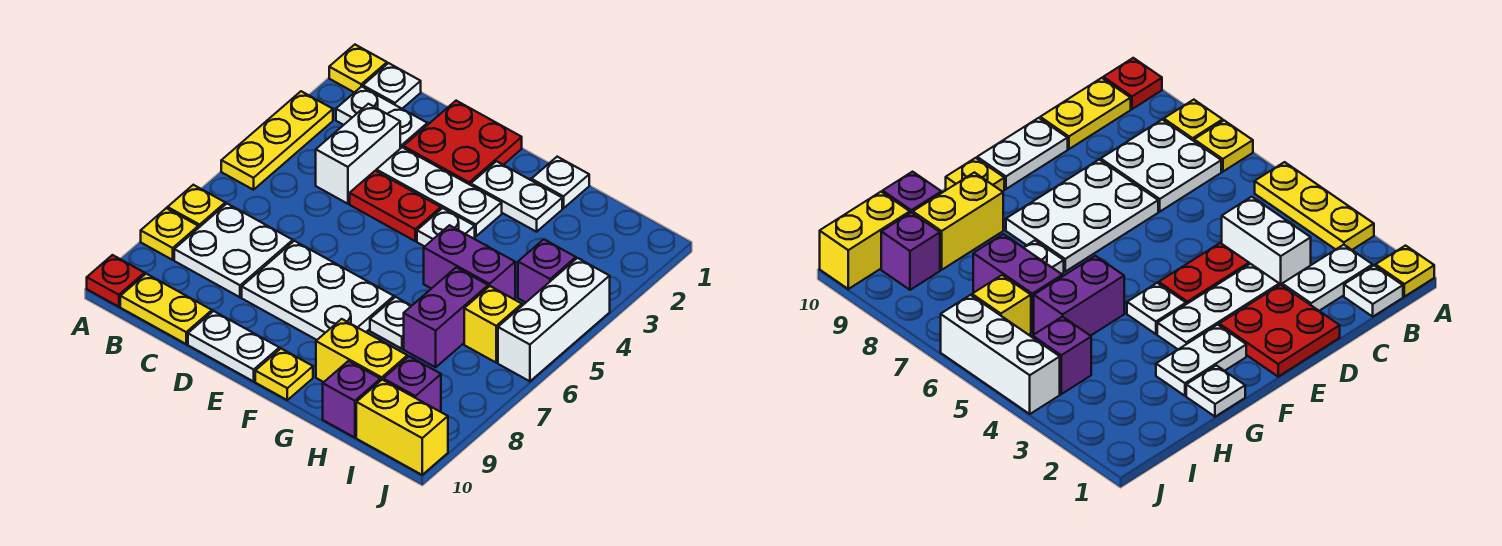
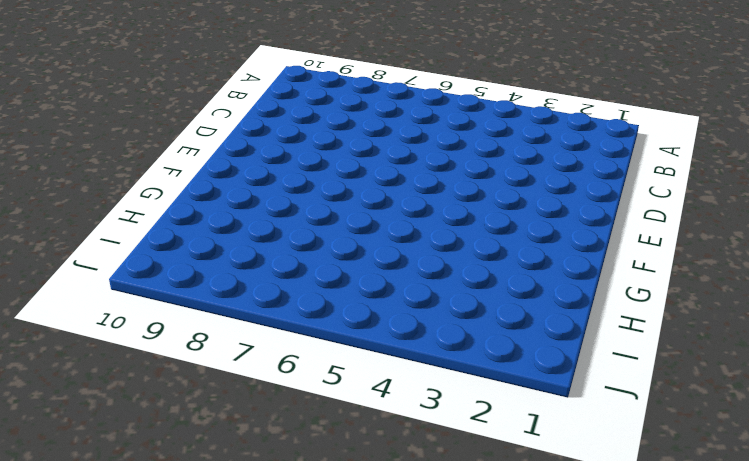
none -> yellow 1x1 plate [329,45,387,93]
none -> yellow 1x3 plate [221,91,333,190]
none -> yellow 1x1 plate [168,185,225,228]

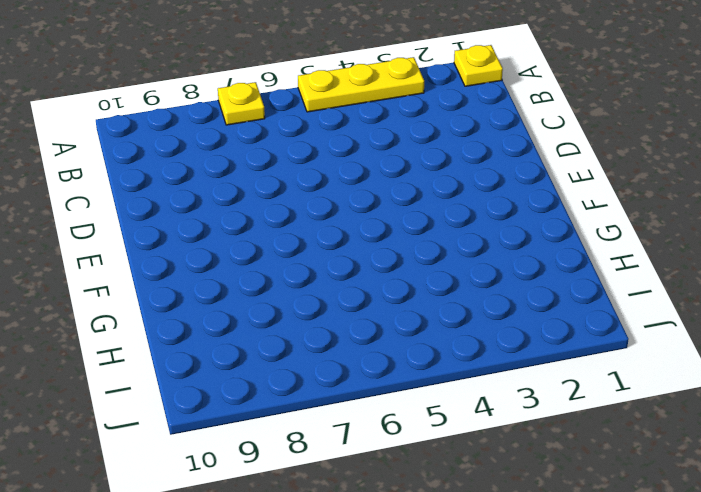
none -> yellow 1x1 plate [141,208,198,260]
none -> red 1x1 plate [87,255,145,307]
none -> white 1x1 plate [363,63,421,109]

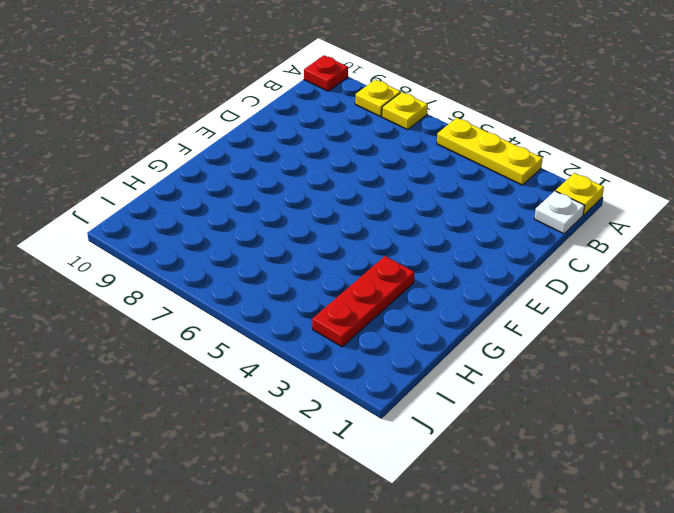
red 1x3 plate [312,256,414,347] -> none
none -> white 1x2 plate [336,86,427,149]
none -> white 2x2 plate [174,204,293,297]
none -> yellow 1x2 plate [120,274,212,344]

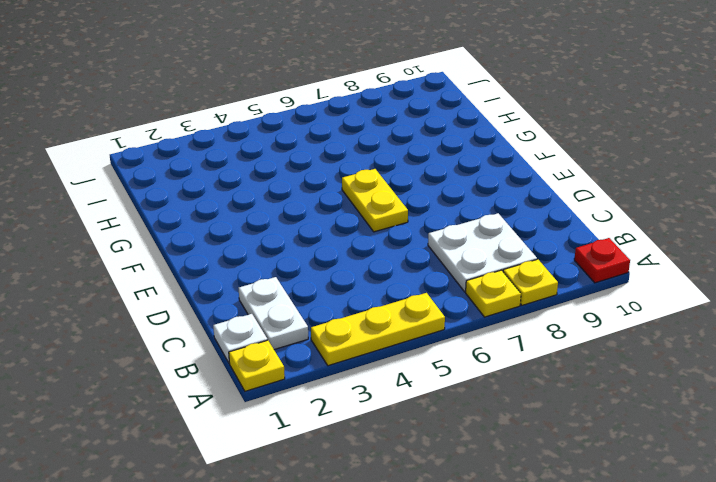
yellow 1x2 plate [342,169,408,232] -> yellow 1x2 plate moved to [120,274,212,344]
none -> white 1x2 brick [316,104,400,204]
none -> red 2x2 plate [403,101,522,185]
none -> white 1x3 plate [376,147,502,236]

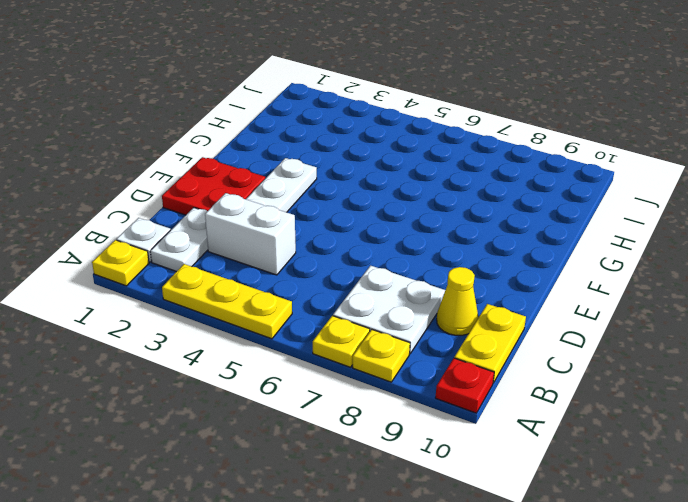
yellow 1x1 cone [437,267,478,335] -> none
none -> red 1x2 plate [350,171,441,241]
none -> white 2x3 plate [242,241,394,340]
none -> white 1x2 plate [188,311,279,381]

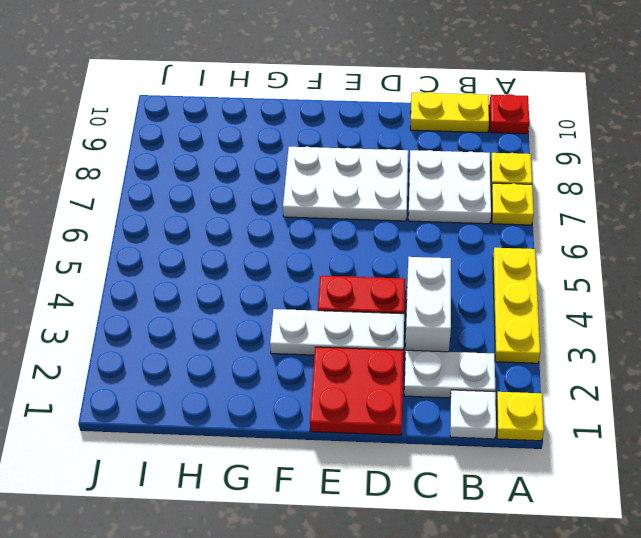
none -> white 1x2 plate [188,311,279,381]
none -> white 1x2 plate [471,161,562,232]
none -> white 1x1 plate [417,208,475,246]

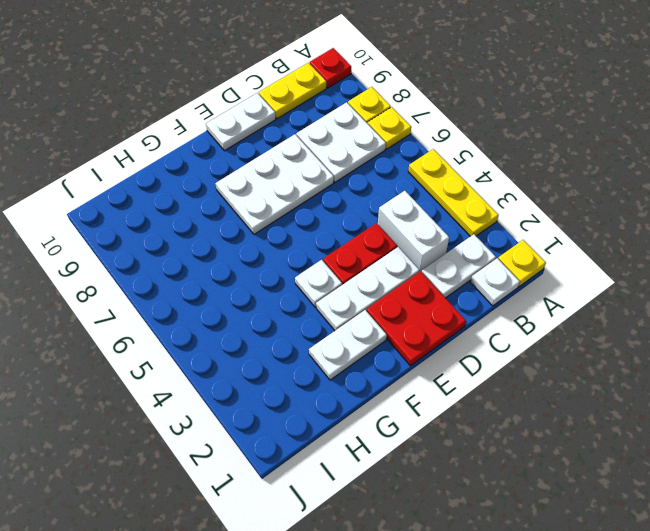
none -> yellow 1x1 plate [255,349,313,400]
none -> white 1x1 plate [531,157,589,208]
none -> purple 1x2 brick [424,225,515,299]

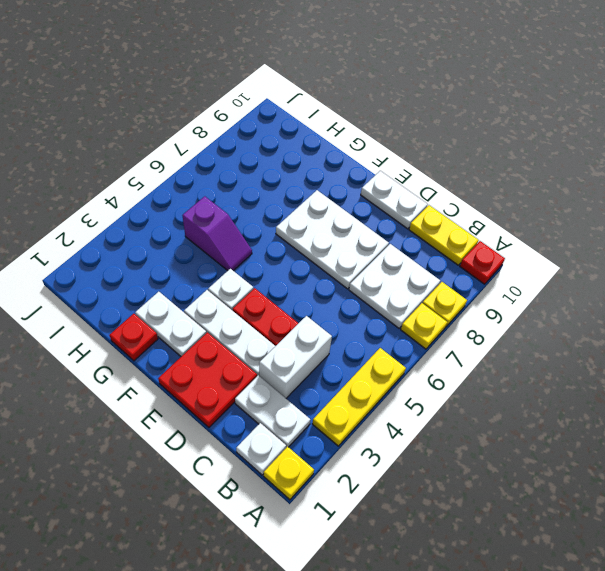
red 1x1 plate [109,314,158,361] -> white 1x1 plate [531,157,589,208]
purple 1x2 slope [182,196,252,271] -> purple 1x2 brick [424,225,515,299]
none -> yellow 1x1 plate [255,349,313,400]
none -> white 1x1 plate [370,297,411,349]
none -> yellow 1x2 brick [316,319,407,382]

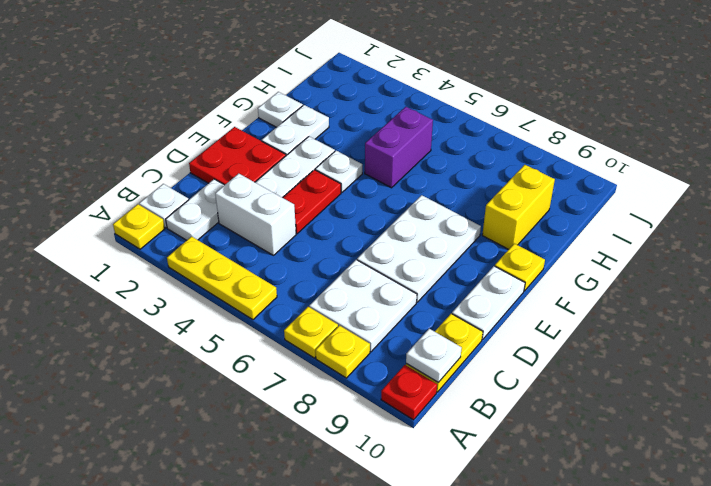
white 1x1 plate [406,329,462,383] -> white 1x1 plate moved to [370,297,411,349]
none -> purple 1x2 brick [404,267,488,367]
none -> purple 1x1 brick [323,361,380,438]
none -> purple 1x1 brick [518,239,576,302]

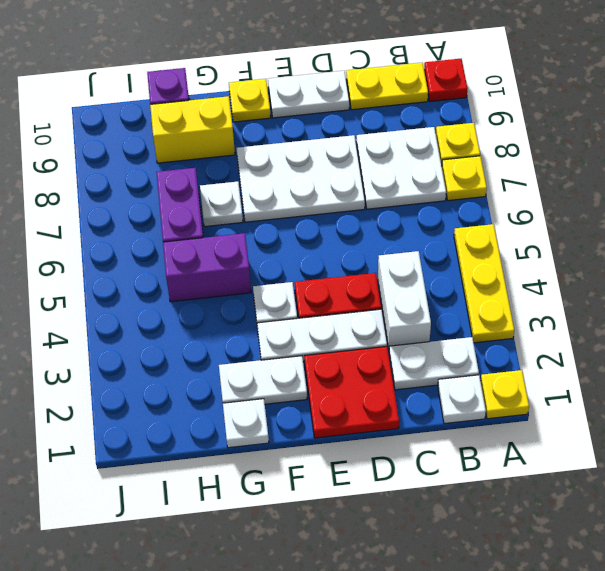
none -> purple 1x1 brick [518,239,576,302]
none -> yellow 1x1 brick [464,286,522,363]
none -> purple 1x1 brick [383,356,441,411]

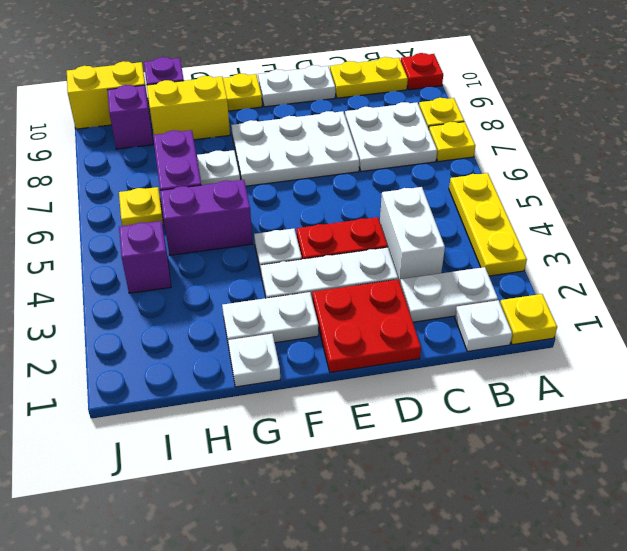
yellow 1x1 plate [119,187,163,226] -> yellow 1x1 brick [464,286,522,363]
none -> white 1x3 brick [498,258,610,381]

